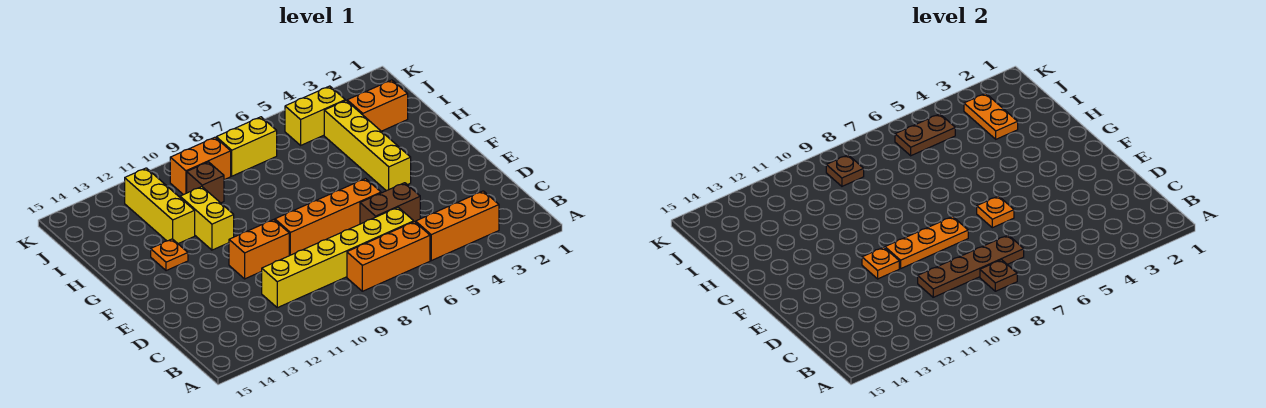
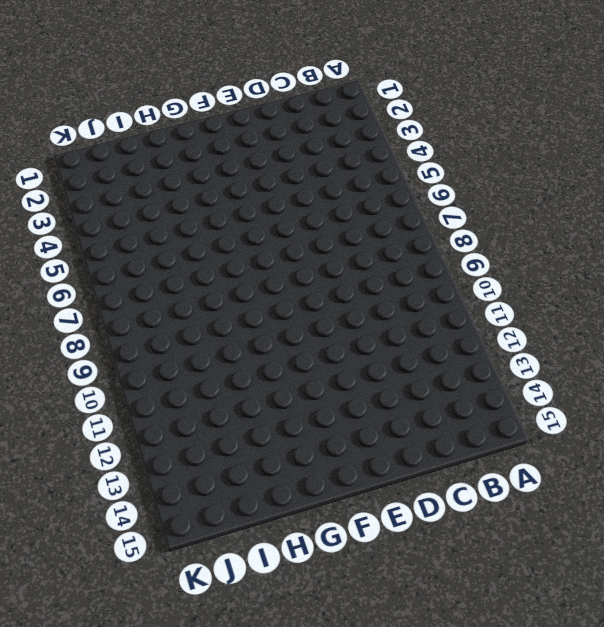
none -> orange 1x3 brick [416,191,499,261]
none -> orange 1x3 brick [347,222,430,291]
none -> yellow 1x6 brick [262,207,414,308]

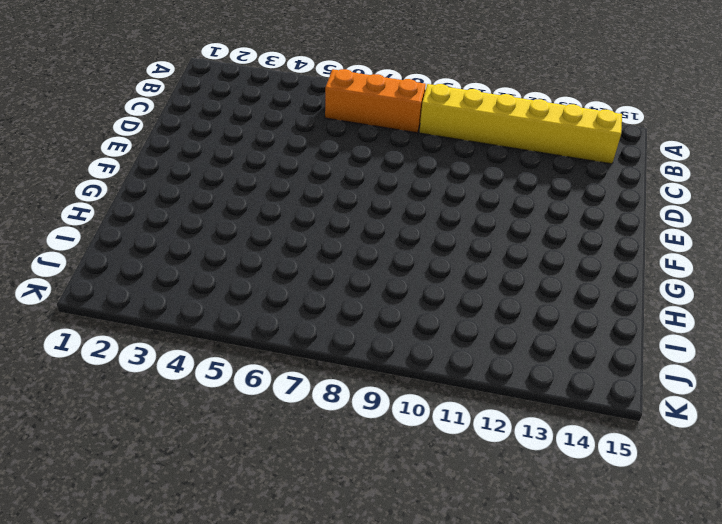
yellow 1x6 brick [419,84,622,164] -> yellow 1x6 brick moved to [262,207,414,308]
none -> orange 1x3 brick [416,191,499,261]
none -> brown 1x2 brick [360,183,420,224]
none -> orange 1x4 brick [275,179,381,256]

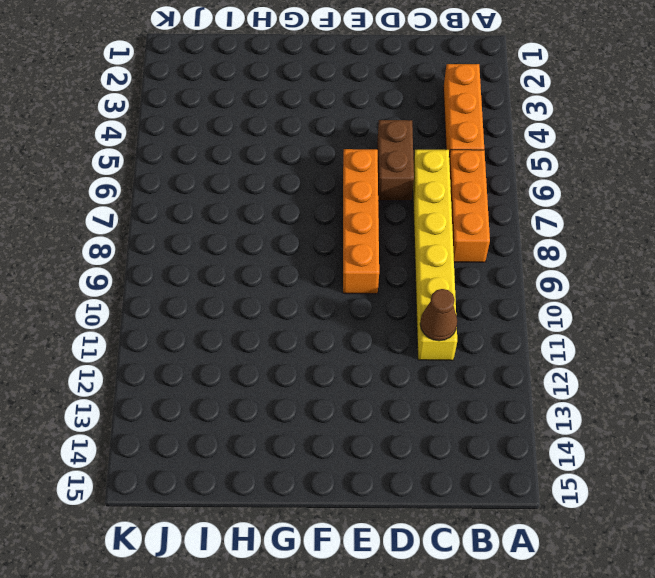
brown 1x1 cone [420,289,457,341] -> none
none -> orange 1x2 brick [229,220,289,279]
none -> yellow 1x4 brick [324,100,411,191]
none -> yellow 1x2 brick [180,187,234,250]

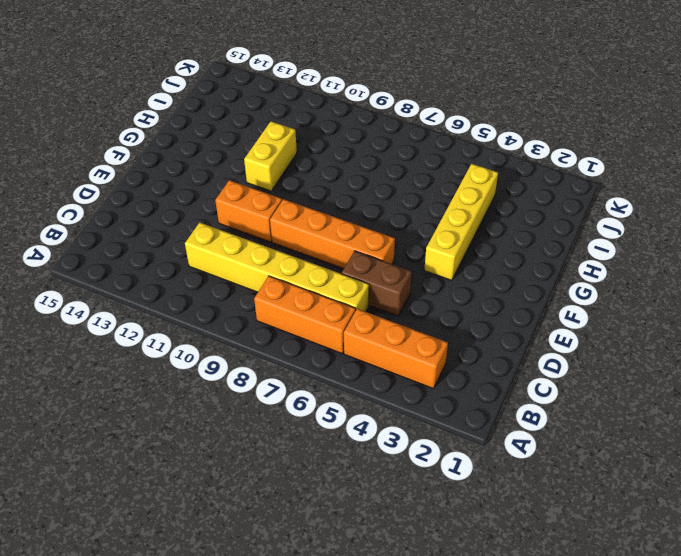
none -> orange 1x1 plate [151,239,188,271]
none -> yellow 1x3 brick [125,168,195,244]
none -> orange 1x2 brick [347,80,408,131]

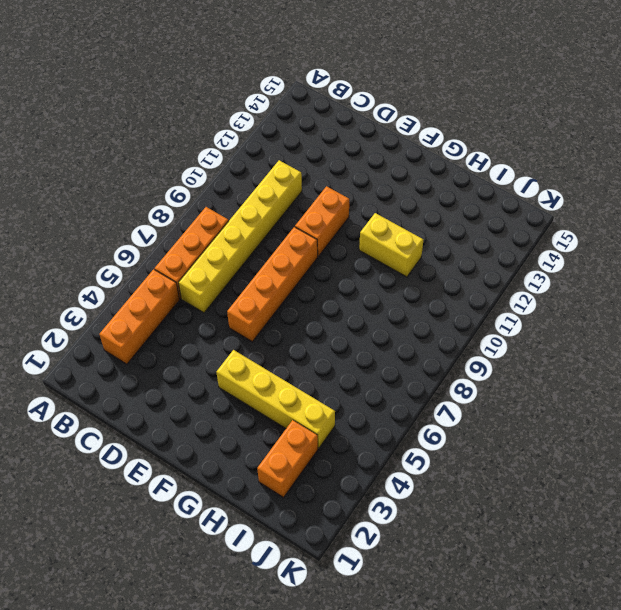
none -> brown 1x2 brick [360,183,420,224]
none -> orange 1x1 plate [151,239,188,271]
none -> yellow 1x3 brick [125,168,195,244]

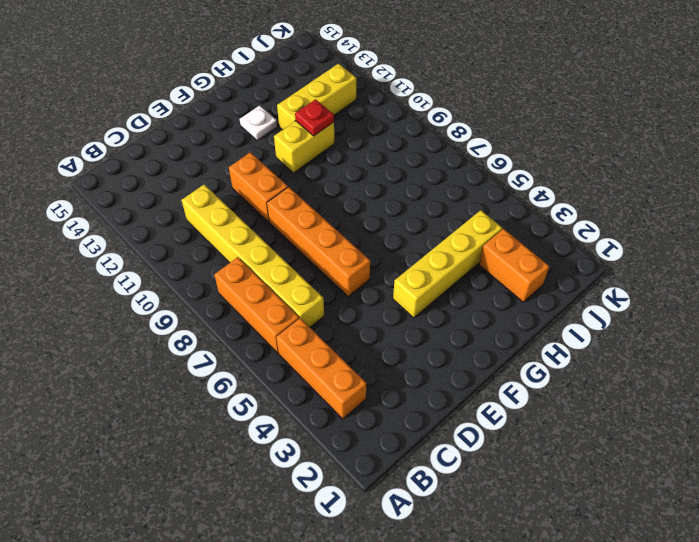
white 1x1 plate [240,105,277,140] -> orange 1x1 plate [151,239,188,271]
red 1x1 plate [295,99,334,136] -> none
none -> brown 1x2 brick [360,183,420,224]
none -> brown 1x1 brick [187,162,224,203]
none -> yellow 1x2 brick [285,86,345,145]

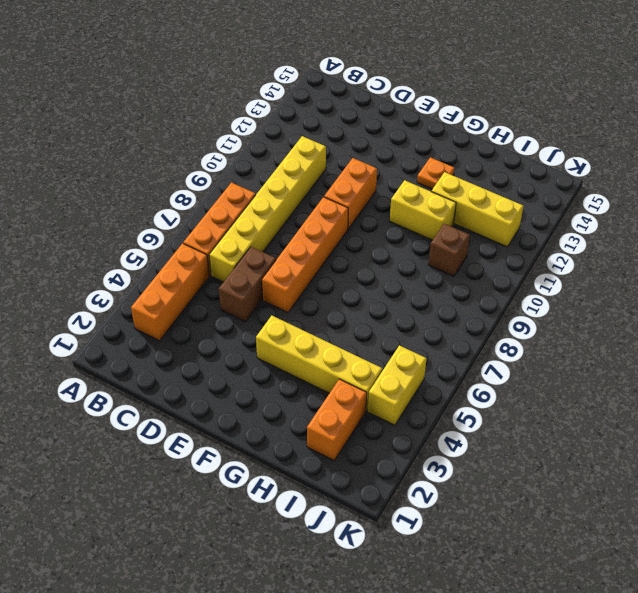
none -> yellow 1x2 brick [216,117,277,176]
none -> orange 1x2 brick [170,137,231,195]
none -> brown 1x1 plate [980,260,1017,291]

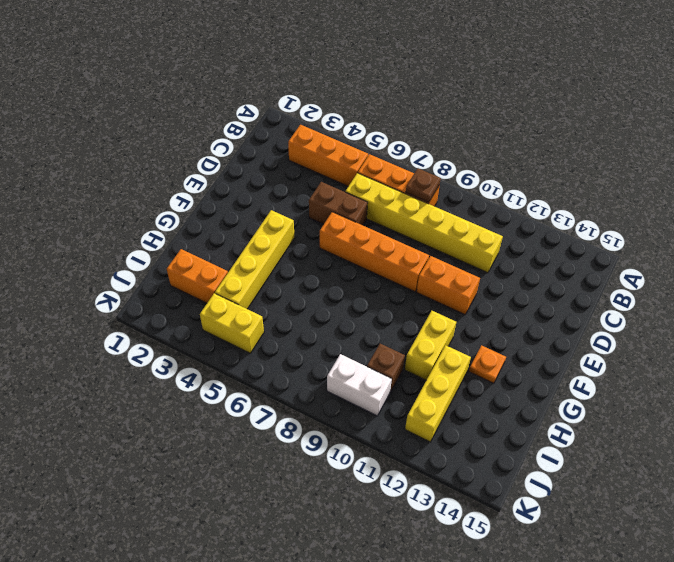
white 1x2 brick [327,354,392,416] -> orange 1x2 brick [170,137,231,195]
none -> yellow 1x2 brick [216,117,277,176]
none -> brown 1x4 plate [918,235,1024,297]
none -> orange 1x1 plate [977,196,1014,228]

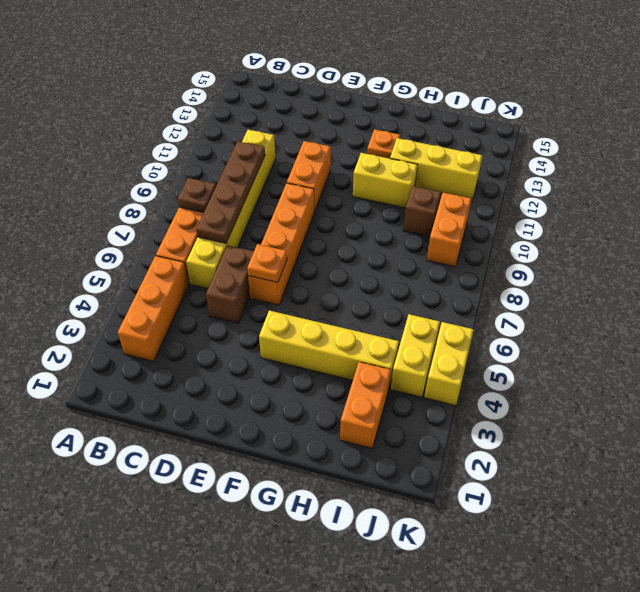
yellow 1x2 brick [424,322,474,406] -> yellow 1x2 brick moved to [216,117,277,176]
none -> orange 1x3 plate [885,217,968,269]
none -> orange 1x1 plate [862,247,899,279]
none -> orange 1x2 plate [964,93,1018,139]

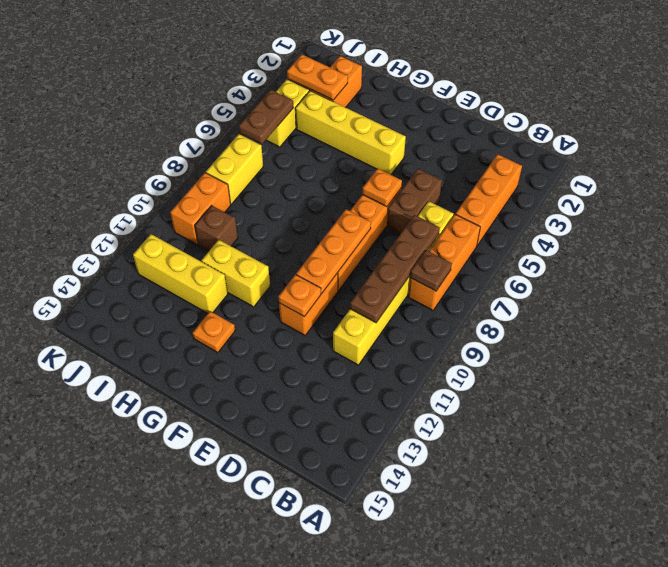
none -> brown 1x1 plate [826,155,864,186]

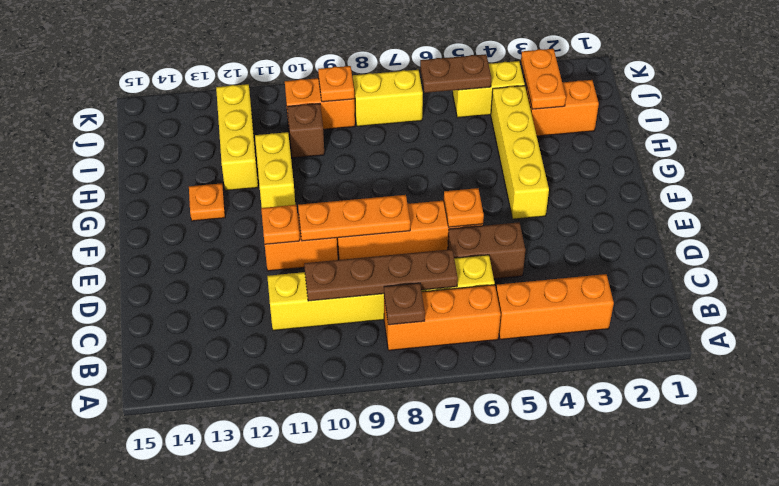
orange 1x1 plate [318,66,354,102] -> brown 1x1 plate [826,155,864,186]

